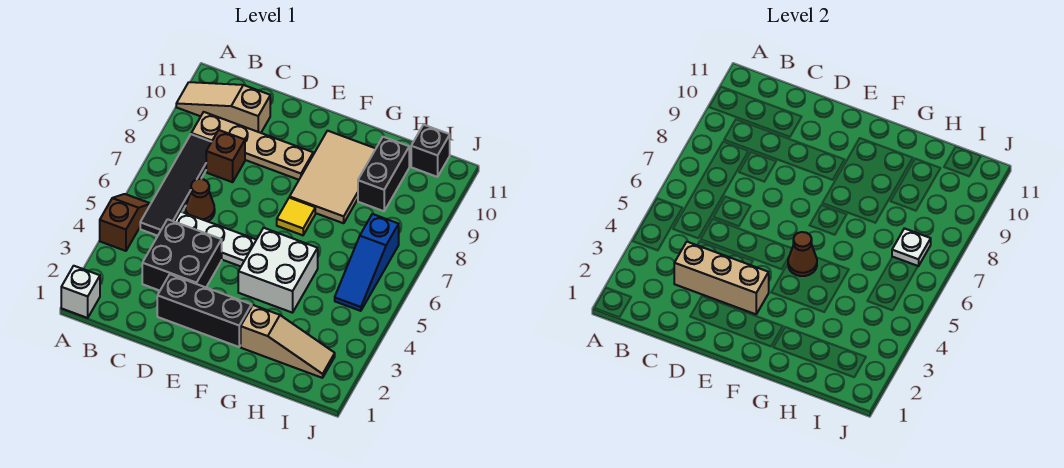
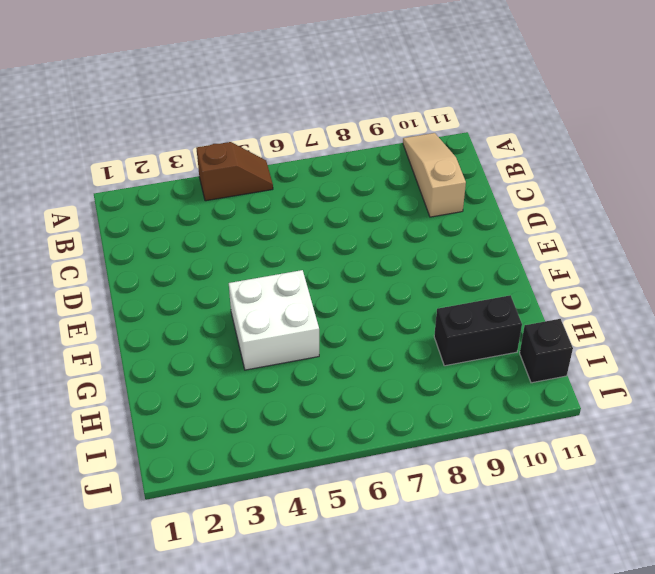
none -> white 1x1 brick [61,266,100,318]
none -> black 1x4 tile [140,134,211,236]
none -> tan 1x4 plate [191,112,313,180]

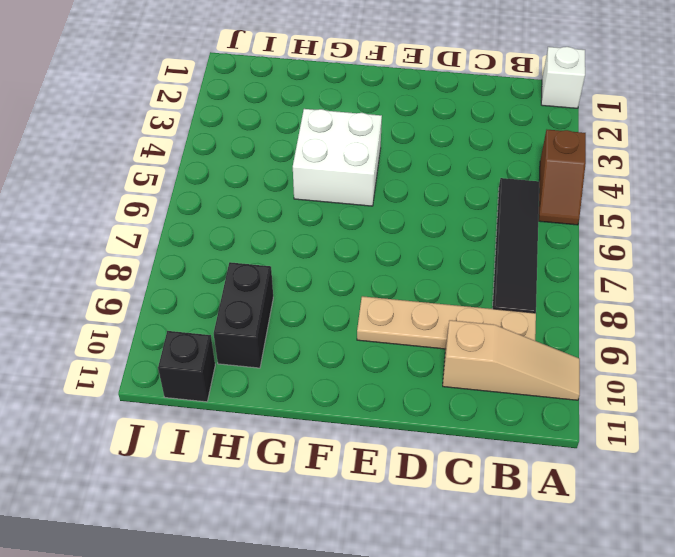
none -> black 2x2 brick [142,219,222,291]
none -> white 1x3 plate [174,211,256,266]
none -> brown 1x1 cone [186,179,215,221]

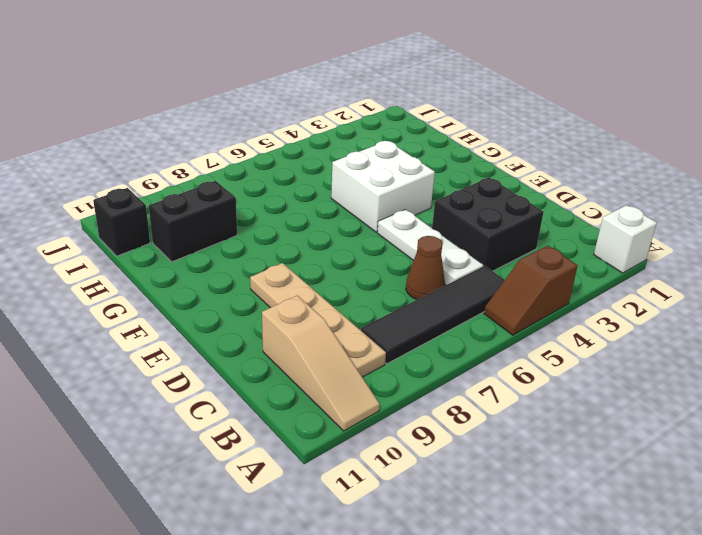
none -> brown 1x1 brick [206,130,245,182]
none -> black 1x3 brick [157,274,252,347]
none -> yellow 1x1 tile [277,198,315,235]

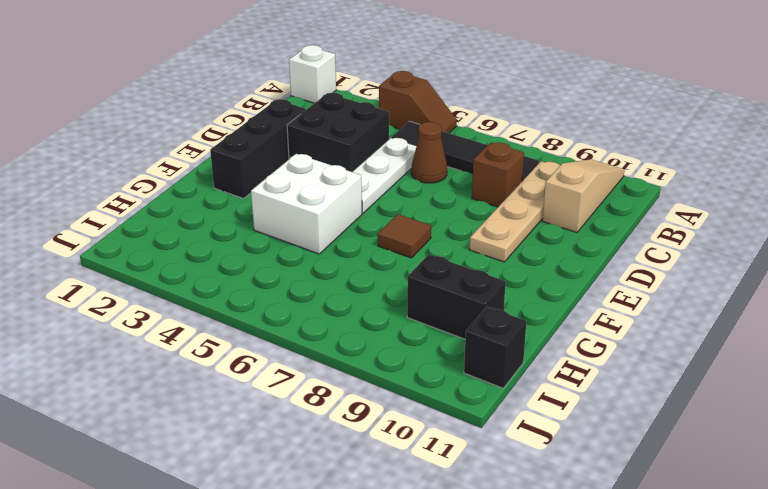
brown 1x1 tile [378,214,431,258] -> yellow 1x1 tile [277,198,315,235]
none -> tan 2x3 tile [290,131,376,223]
none -> tan 1x3 slope [241,305,335,378]
none -> blue 1x3 slope [335,214,399,311]

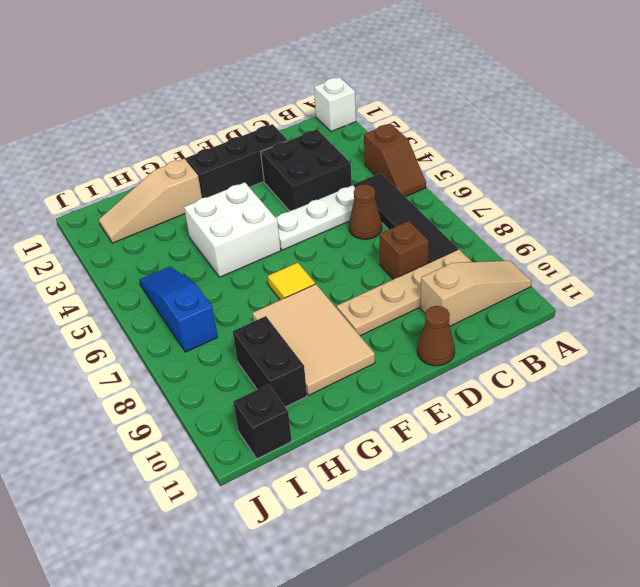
brown 1x1 cone [417,306,455,366] -> brown 1x1 cone moved to [788,232,817,276]
none -> tan 1x3 brick [674,242,769,314]
none -> white 1x1 plate [892,228,931,266]

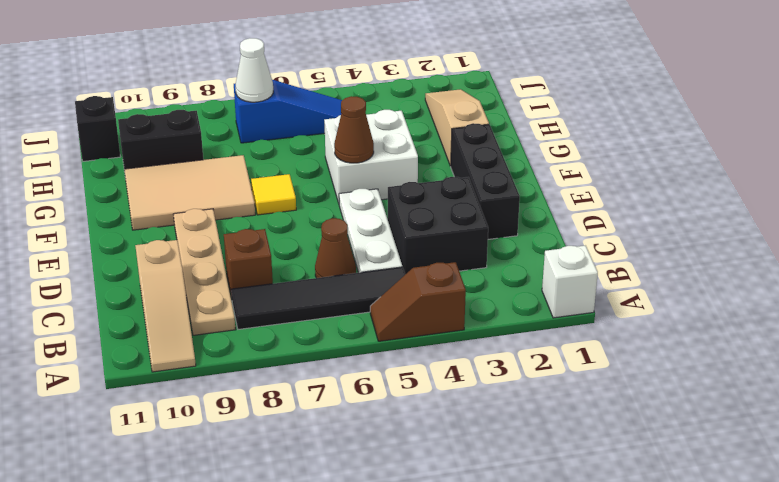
white 1x1 cone [236,38,273,102] -> white 1x1 plate [892,228,931,266]
none -> tan 1x3 brick [674,242,769,314]

